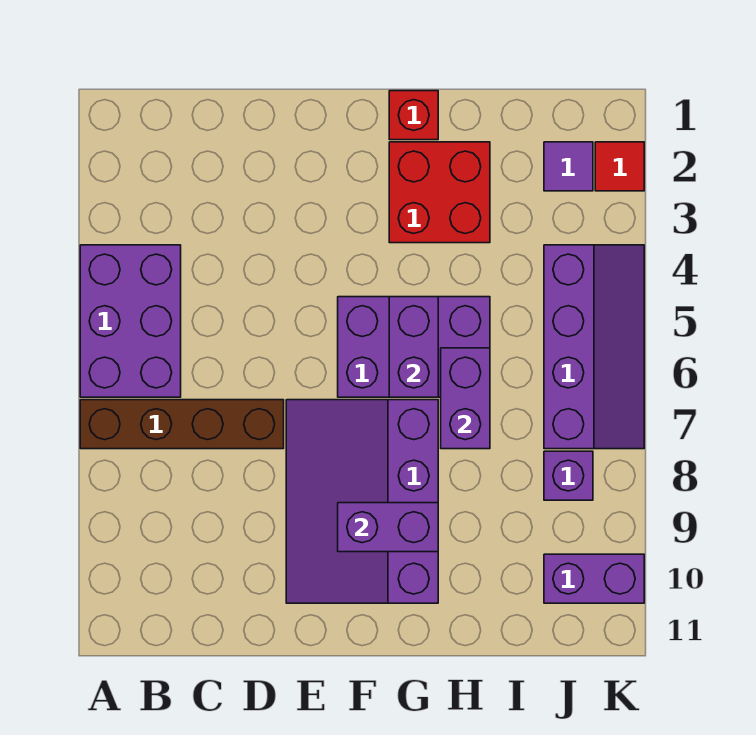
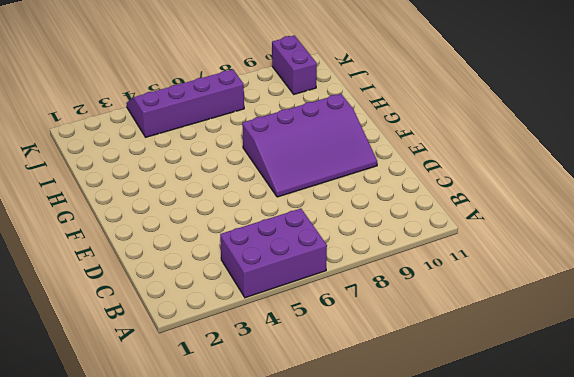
none -> brown 1x4 brick [80,400,284,449]
none -> purple 2x3 brick [338,297,490,397]
none -> red 1x1 brick [389,91,438,140]

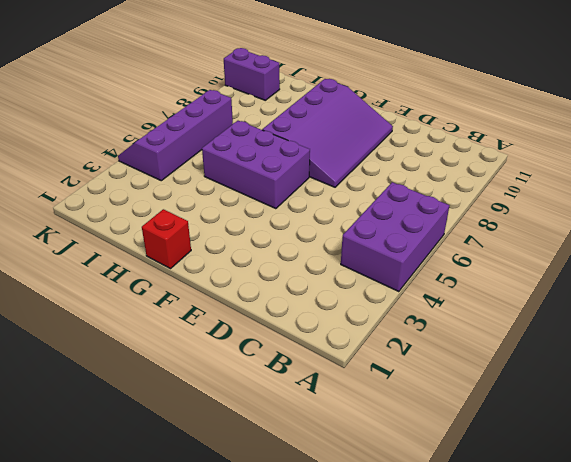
none -> brown 1x4 brick [80,400,284,449]
none -> red 2x2 brick [389,142,490,243]
none -> purple 1x1 tile [544,142,593,191]

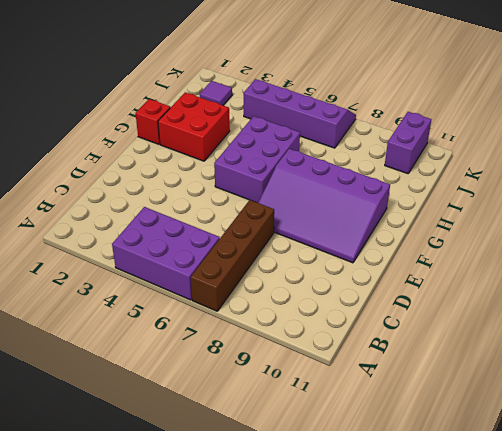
none -> purple 1x1 brick [544,451,593,500]
none -> red 1x1 tile [595,142,644,191]
none -> purple 1x2 brick [338,503,438,552]

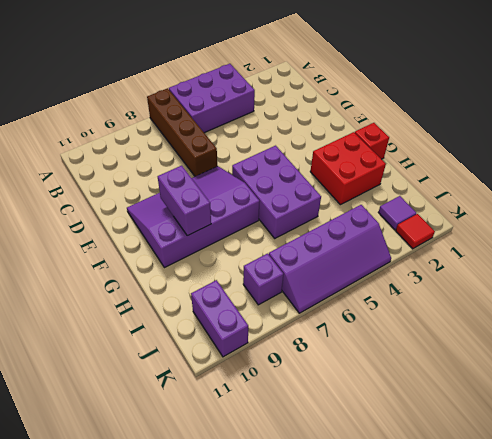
none -> purple 1x2 brick [389,297,438,397]
none -> purple 1x2 brick [441,348,490,449]

